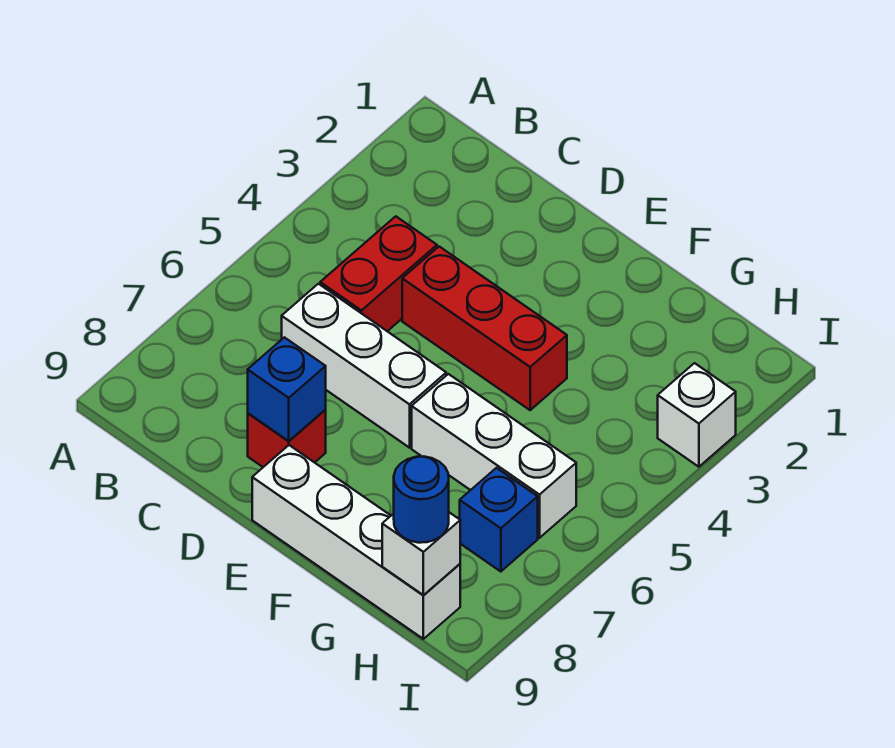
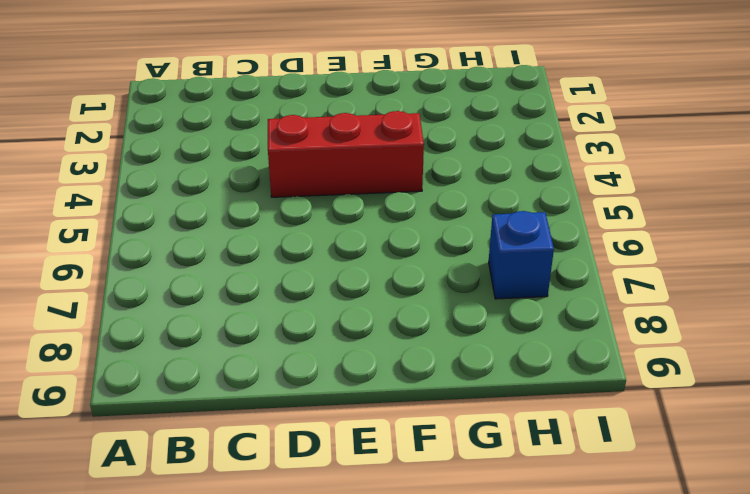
none -> red 1x2 brick [320,216,437,331]
none -> white 1x3 brick [282,284,446,448]

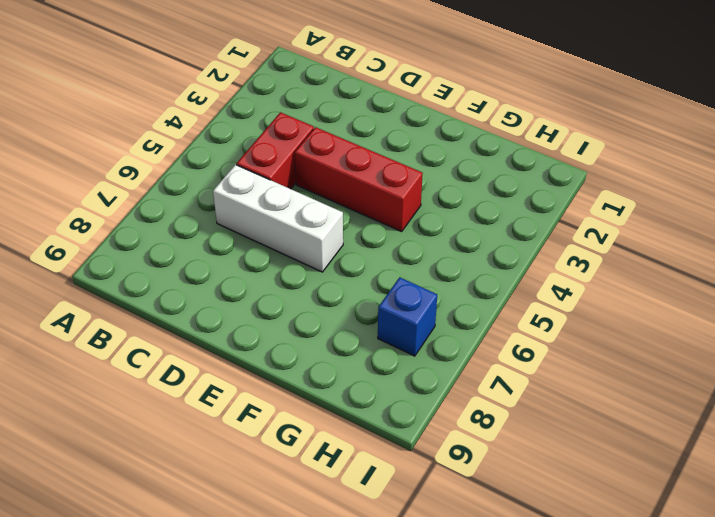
none -> red 1x1 brick [248,410,326,467]
none -> white 1x4 brick [252,445,460,639]

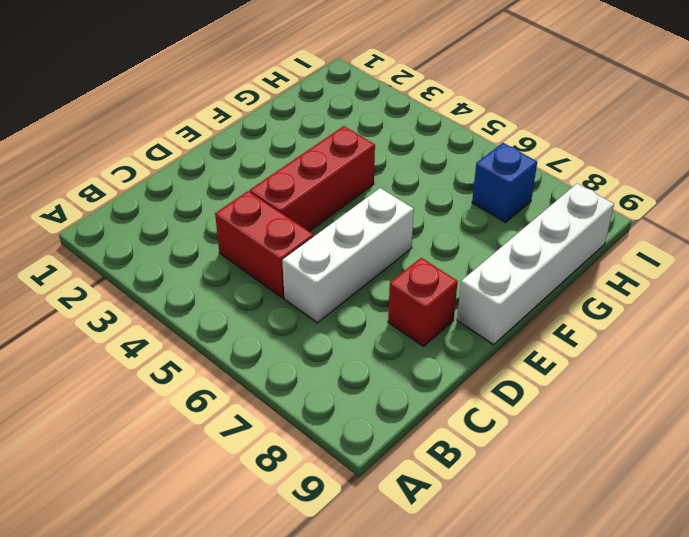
none -> white 1x3 brick [412,374,576,538]
none -> white 1x1 brick [658,363,736,467]

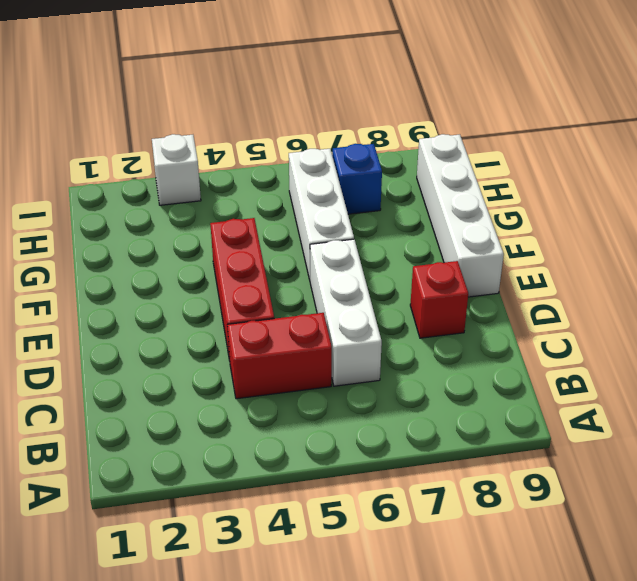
none -> blue 1x1 brick [248,337,326,441]
none -> white 1x1 brick [382,512,460,595]

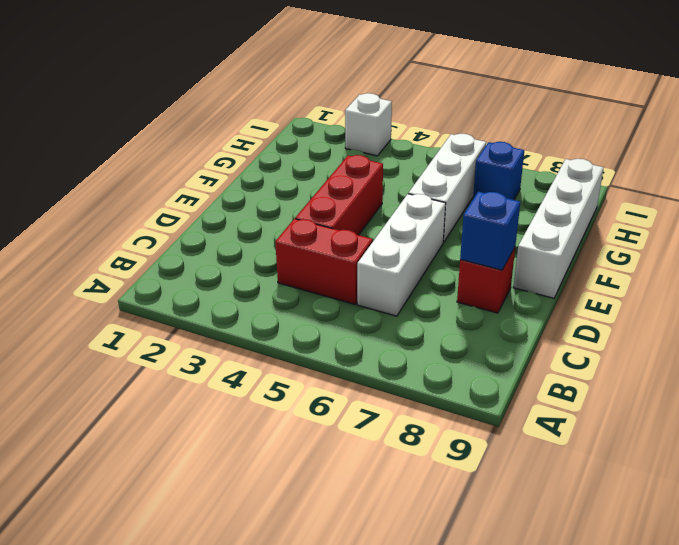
none -> white 1x1 brick [382,512,460,595]
none -> blue 1x1 round brick [394,457,449,543]

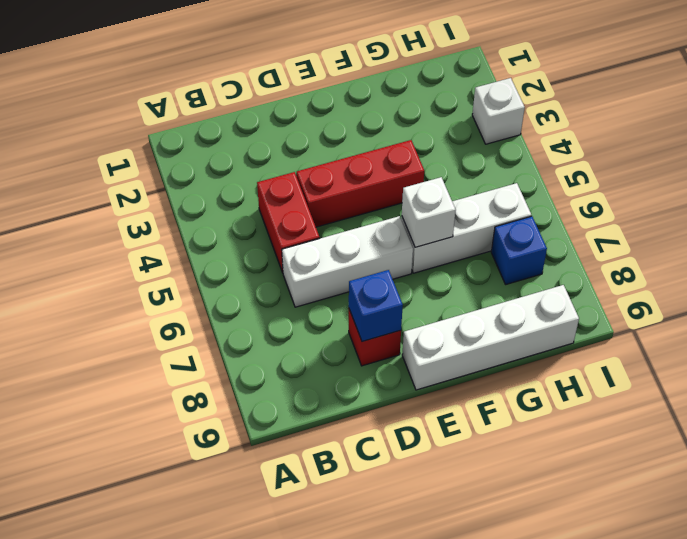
white 1x1 brick [402,177,456,247] -> white 1x1 brick moved to [382,512,460,595]
none -> blue 1x1 round brick [394,457,449,543]

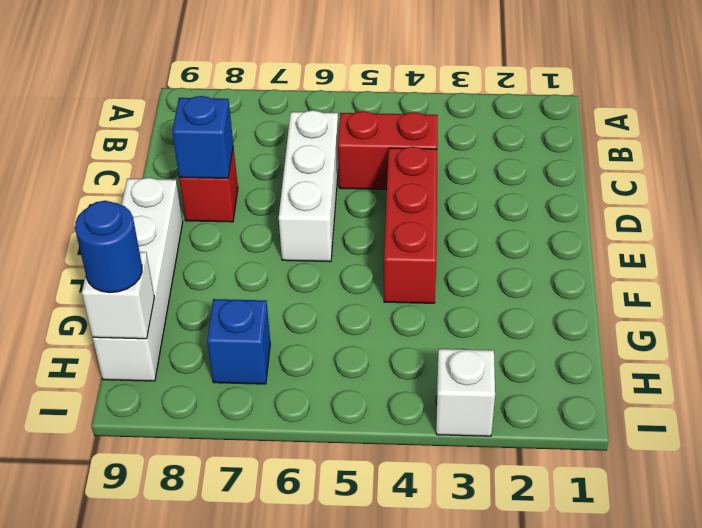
none -> white 1x3 brick [412,374,576,538]

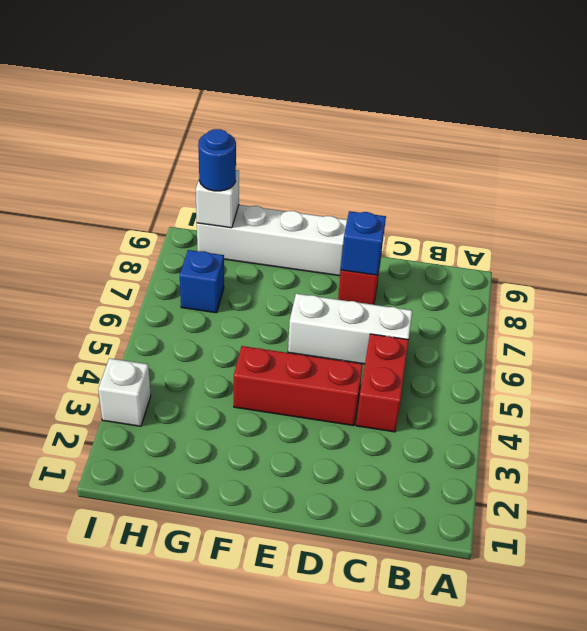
none -> white 1x3 brick [412,374,576,538]

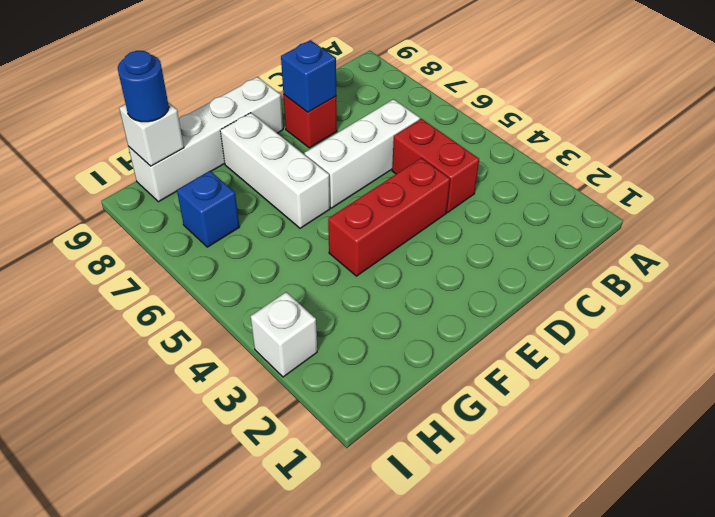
white 1x3 brick [220,113,330,228] -> white 1x3 brick turned to [412,374,576,538]

